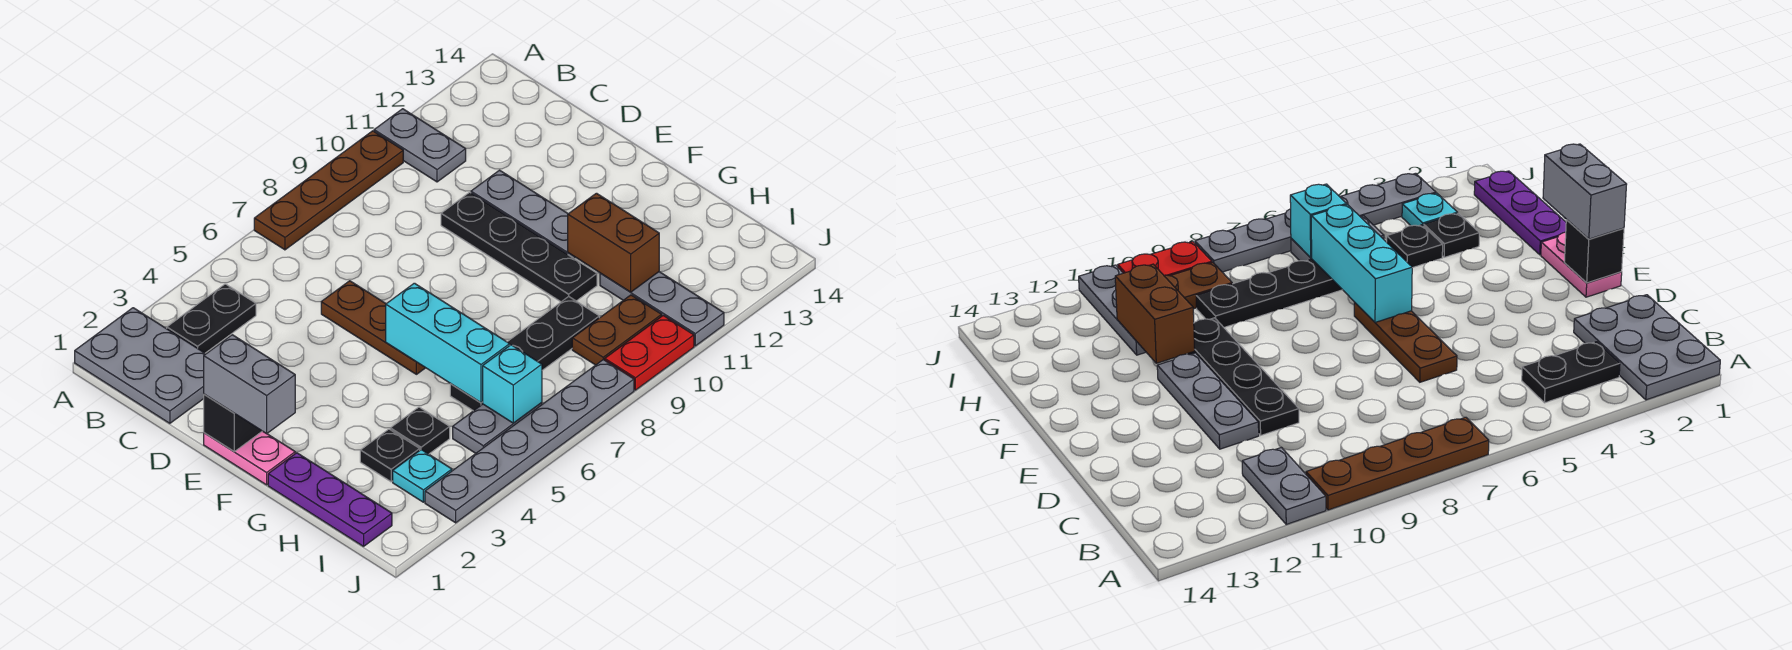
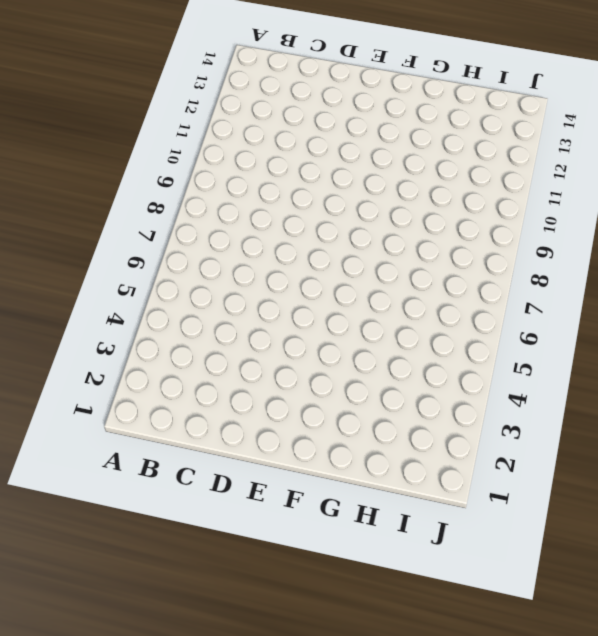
none -> grey 2x3 plate [75,308,205,423]
none -> brown 1x4 plate [254,131,403,250]
none -> grey 1x2 plate [374,109,466,182]

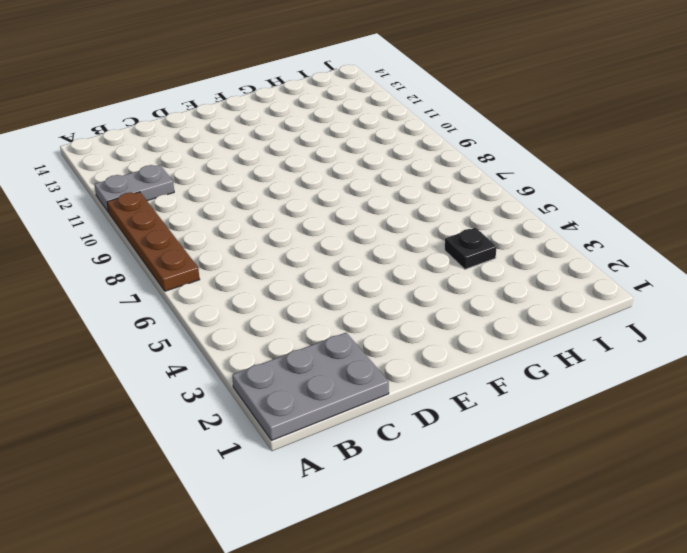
none -> black 1x2 plate [167,284,256,353]
none -> brown 1x3 plate [321,281,425,374]
none -> black 1x4 plate [441,192,597,302]

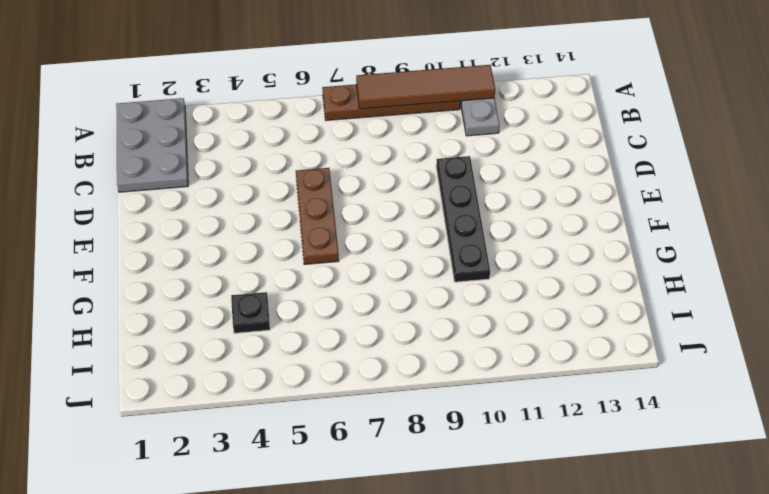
brown 1x4 tile [356,65,495,109] -> none
none -> black 1x2 plate [167,284,256,353]
none -> grey 1x3 plate [471,170,575,258]
none -> pink 1x2 plate [204,431,295,485]

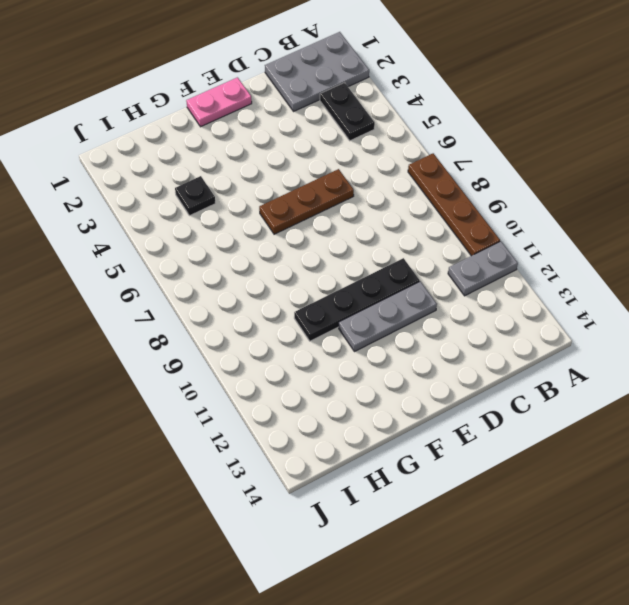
none -> purple 1x3 plate [268,453,392,546]
none -> black 1x1 plate [360,429,420,482]
none -> black 1x4 plate [450,297,599,411]

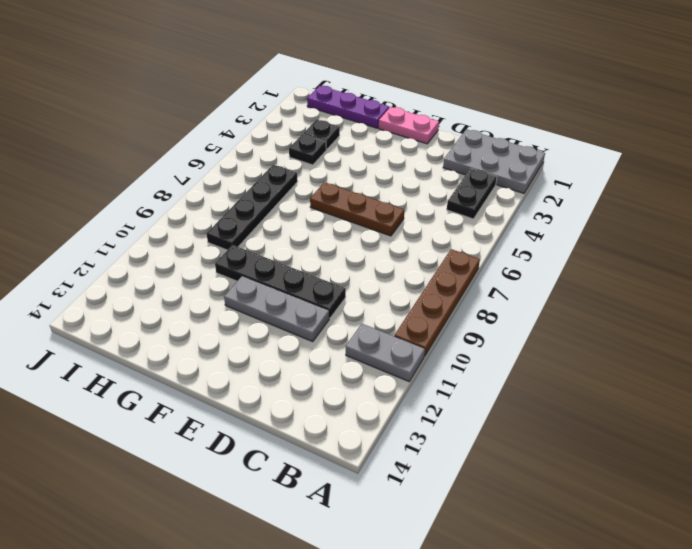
none -> grey 1x3 plate [600,272,724,346]
none -> cyan 1x1 plate [393,450,452,502]
none -> grey 1x2 plate [453,403,542,453]

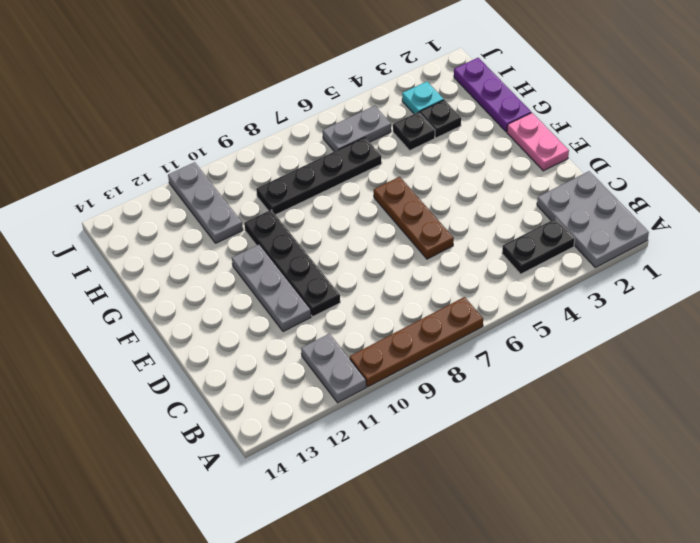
none -> brown 1x2 plate [572,295,662,365]
none -> grey 1x6 plate [425,360,634,523]
none -> red 1x2 plate [605,315,694,390]

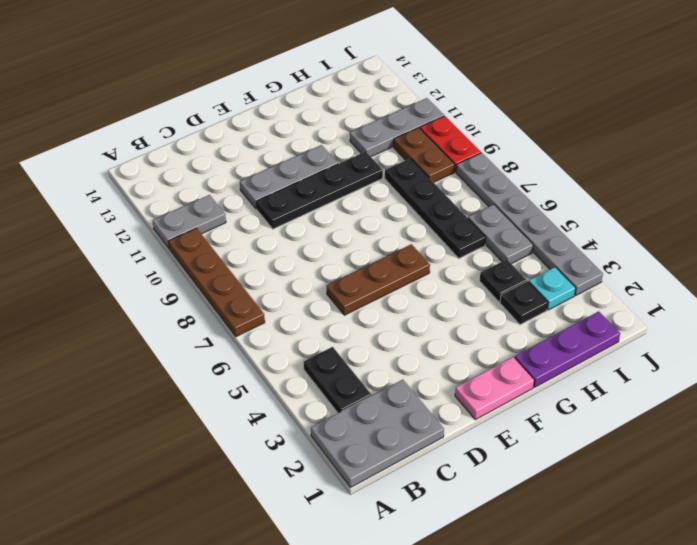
none -> black 1x1 brick [204,394,262,452]
none -> cyan 1x3 brick [386,283,510,403]
none -> brown 1x2 brick [568,193,659,292]

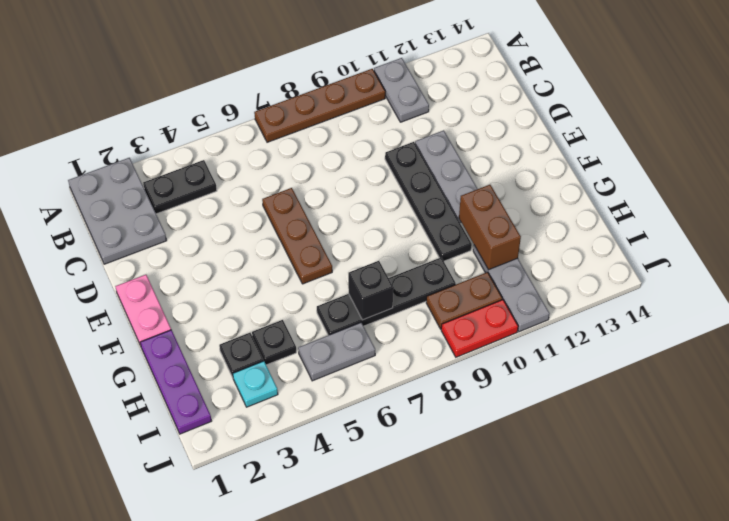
black 1x1 brick [348,261,393,320] -> black 1x1 brick moved to [204,394,262,452]
none -> grey 1x6 plate [425,360,634,523]
none -> cyan 1x3 brick [386,283,510,403]
none -> cyan 1x1 brick [483,345,542,423]

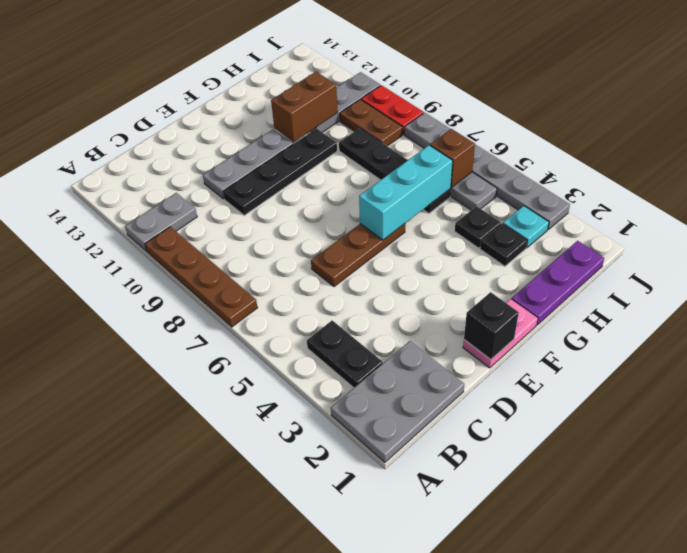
brown 1x1 brick [430,129,475,187] -> cyan 1x1 brick [483,345,542,423]
none -> grey 1x2 brick [204,335,295,433]

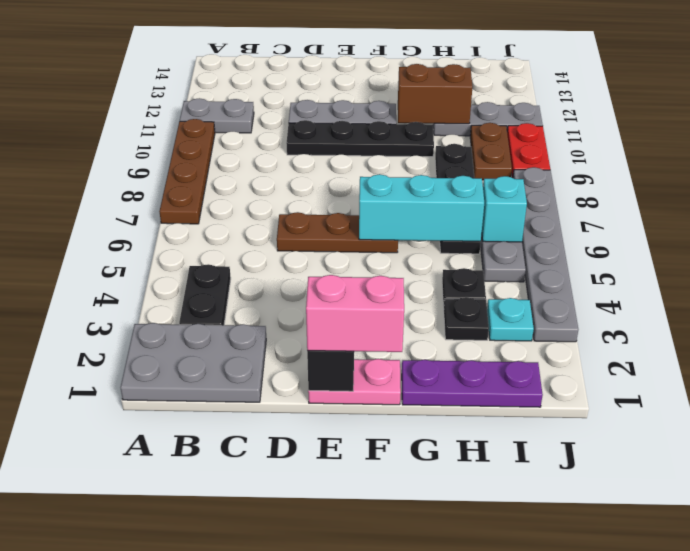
pink 1x2 brick [306,275,404,352] -> grey 1x2 brick [204,335,295,433]

